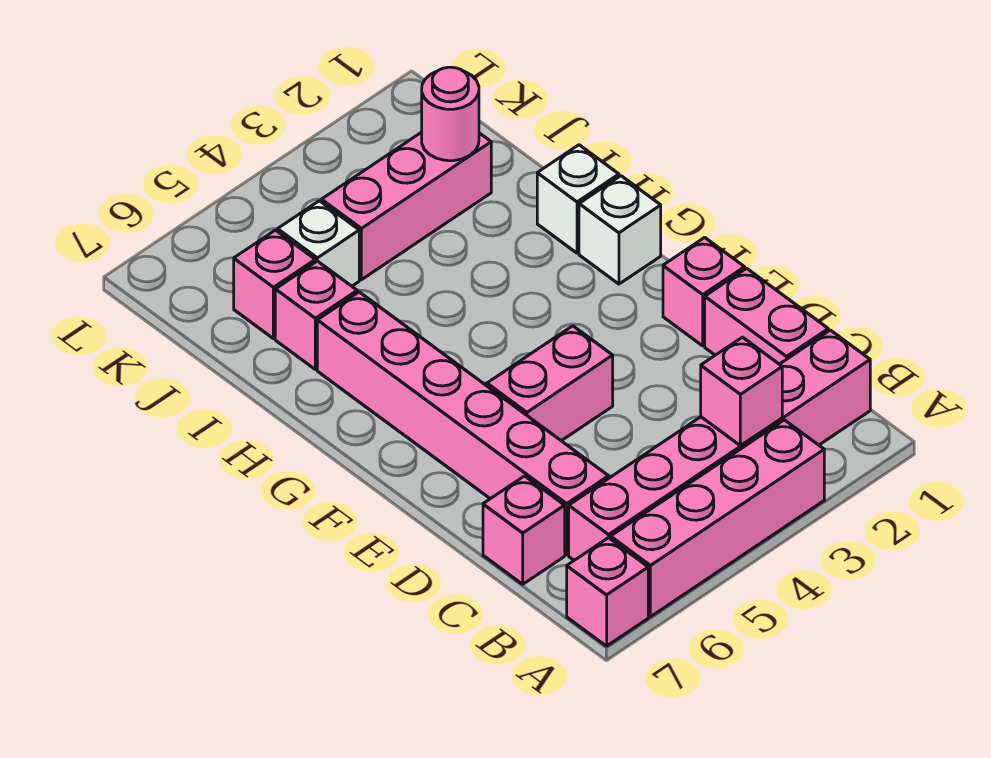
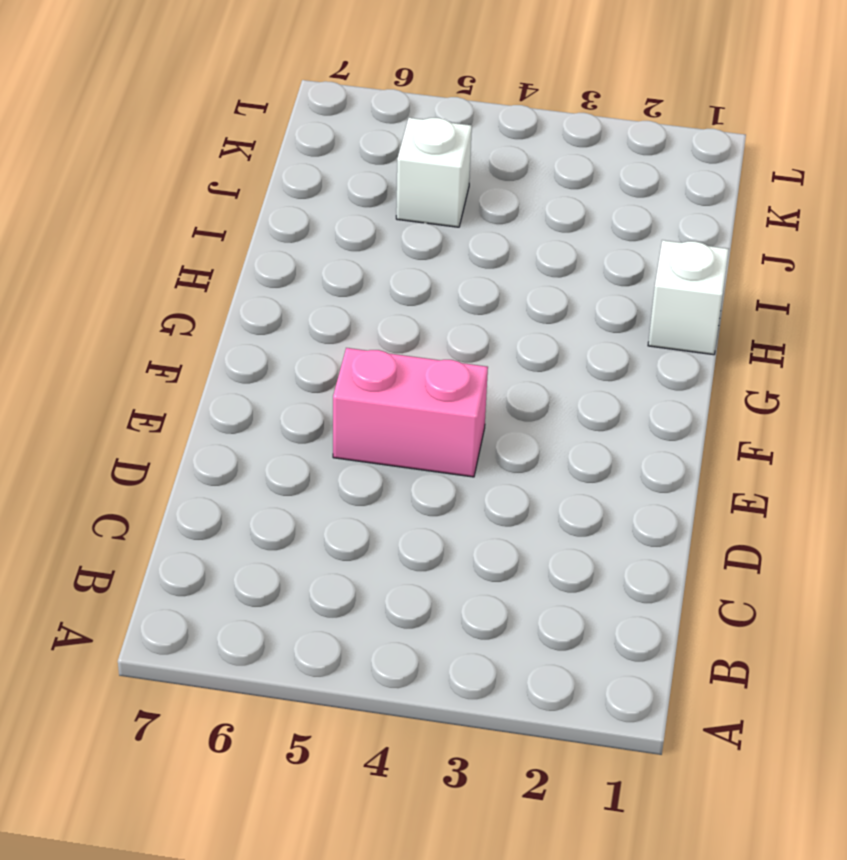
none -> pink 1x4 brick [611,420,824,617]
none -> pink 1x1 brick [567,538,648,646]
none -> pink 1x6 brick [569,330,870,560]

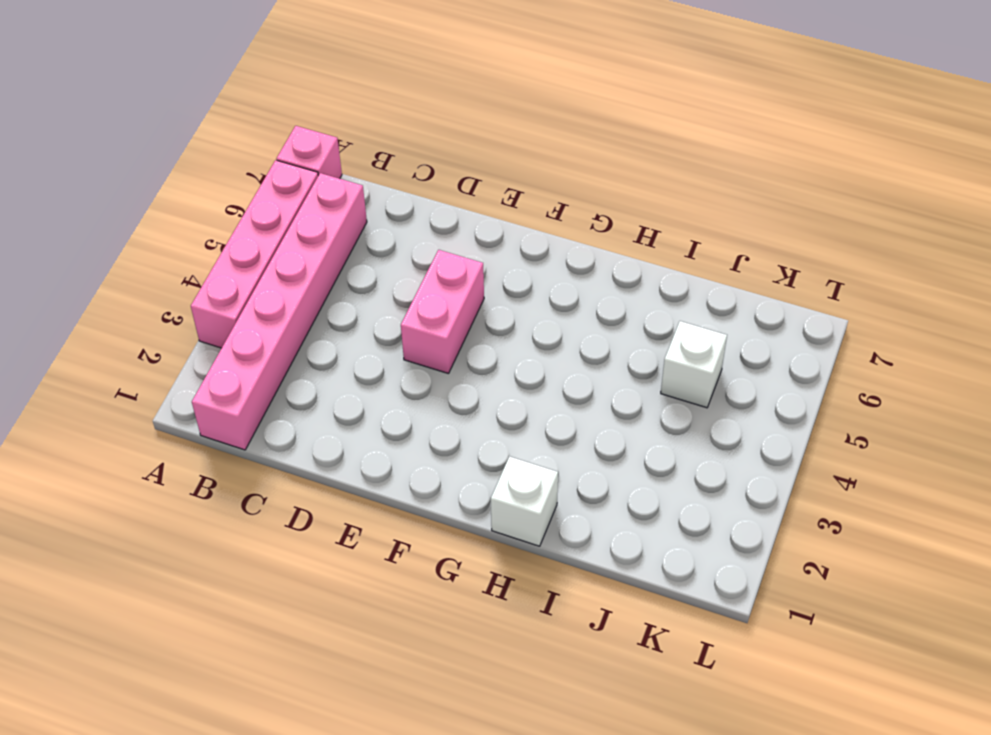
none -> pink 1x2 brick [705,268,828,364]
none -> pink 1x6 brick [317,292,609,555]
none -> pink 1x1 brick [483,476,565,584]

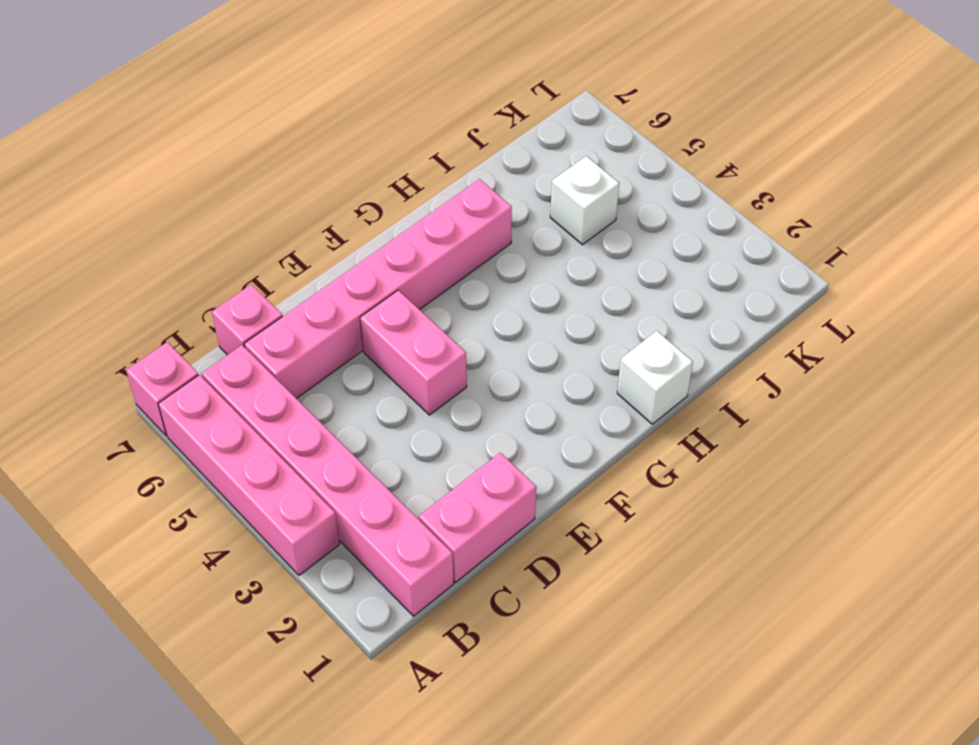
none -> pink 1x1 brick [663,237,745,346]
none -> white 1x1 brick [579,176,661,284]
none -> pink 1x1 brick [275,261,357,369]

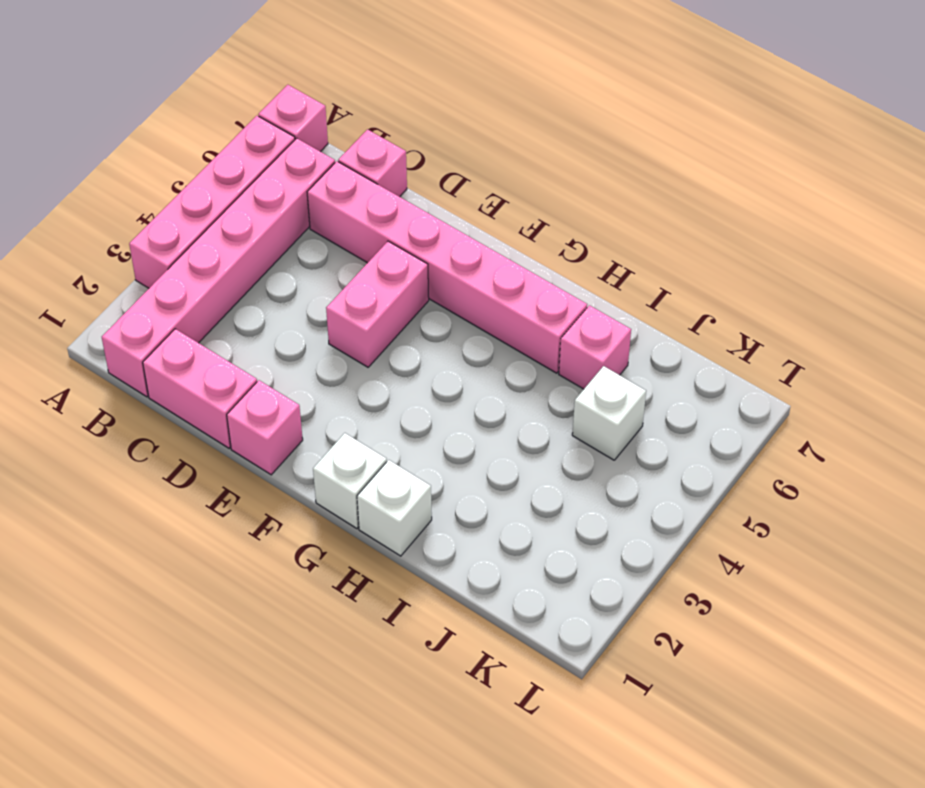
none -> pink 1x3 brick [322,132,491,280]
none -> pink 1x1 brick [234,230,315,339]
none -> pink 1x1 brick [701,337,782,446]

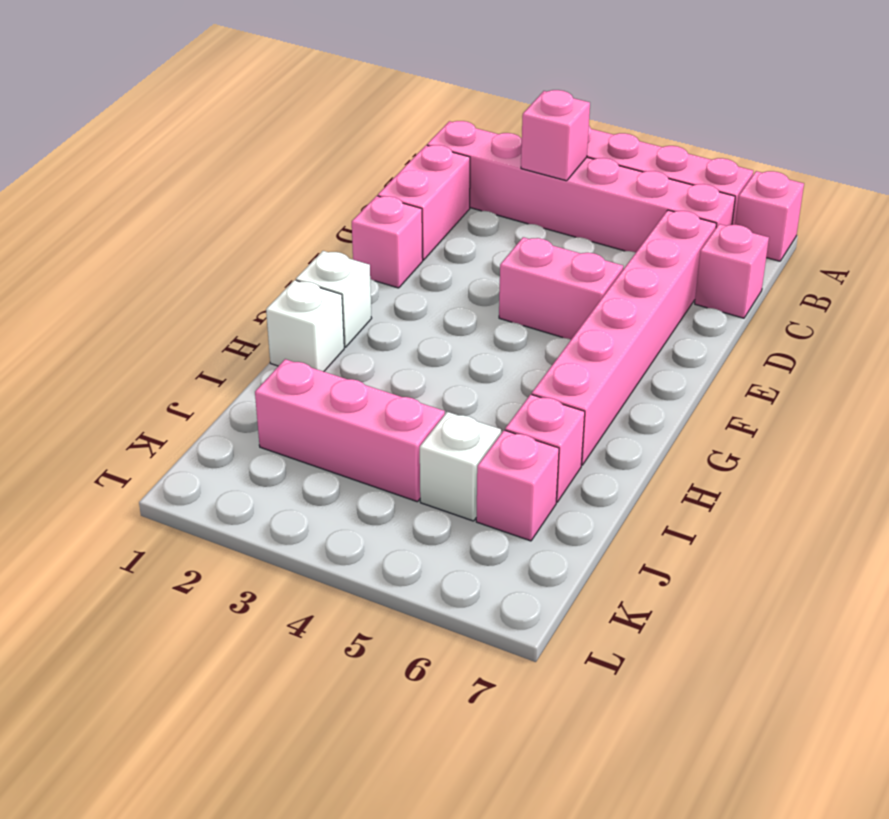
none -> pink 1x1 round brick [422,67,479,161]

